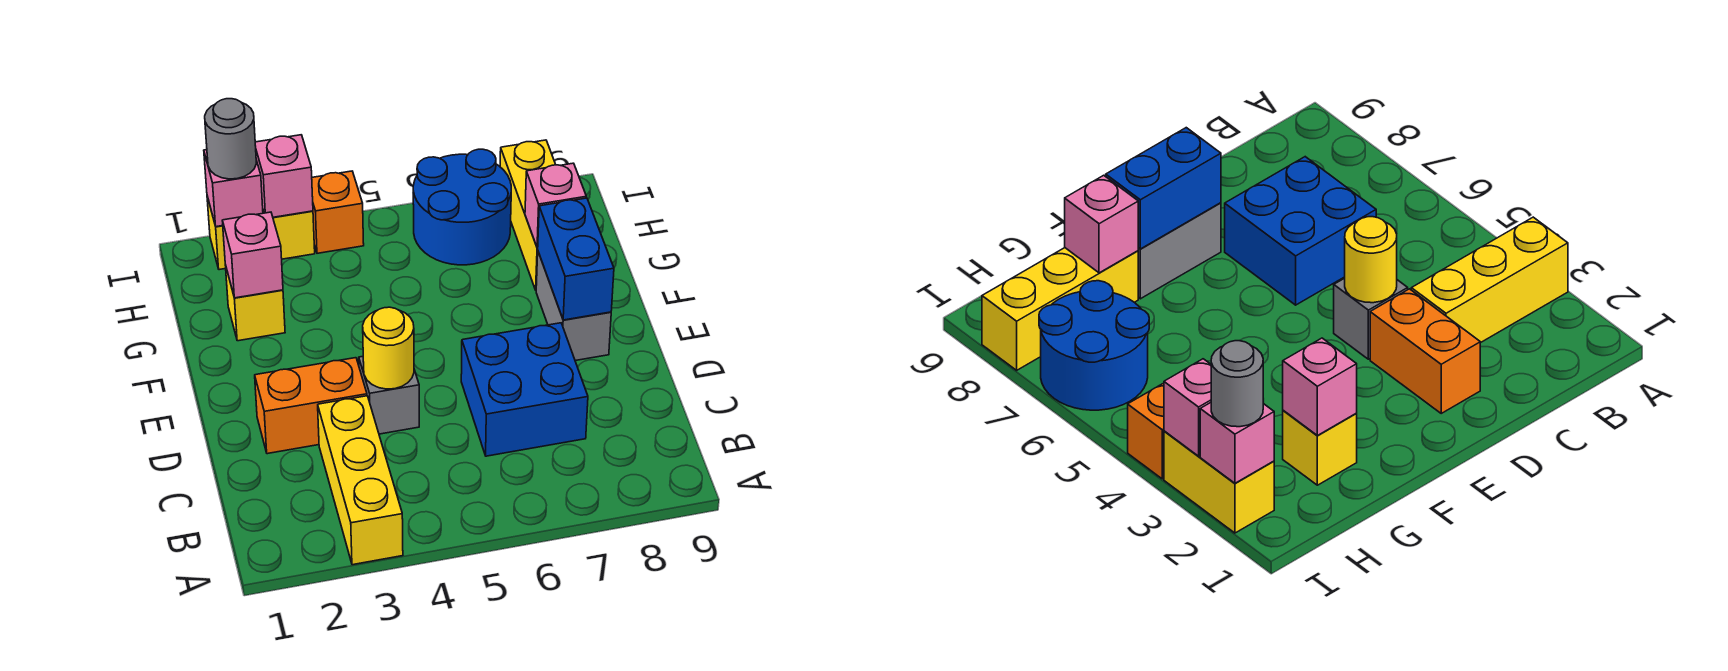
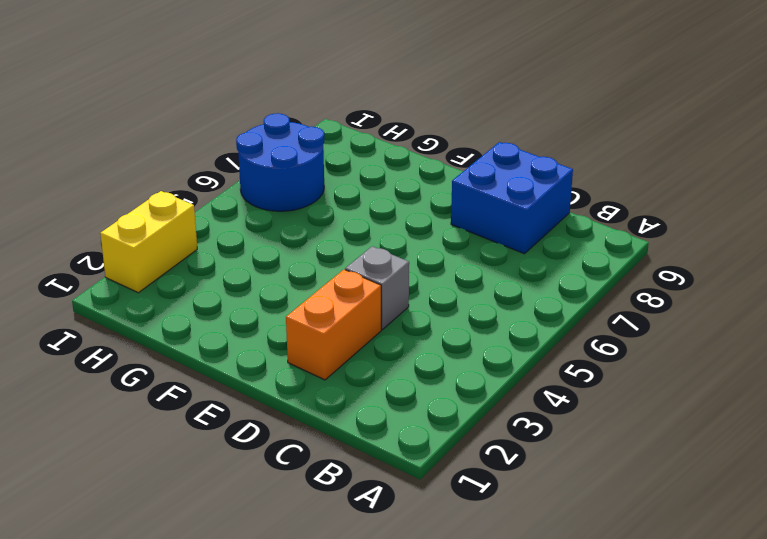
blue 2x2 brick [451,142,573,254] -> blue 2x2 brick moved to [461,323,588,456]
none -> yellow 1x3 brick [318,396,403,565]
none -> grey 1x2 brick [536,252,611,361]
none -> yellow 1x1 brick [226,268,285,341]

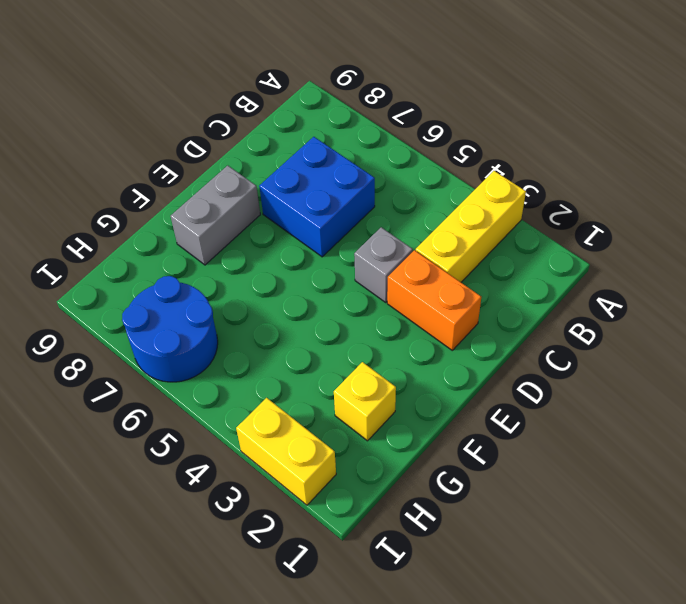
none -> yellow 1x3 brick [500,140,556,290]
none -> orange 1x1 brick [312,171,364,253]
none -> yellow 1x1 round brick [363,307,414,389]

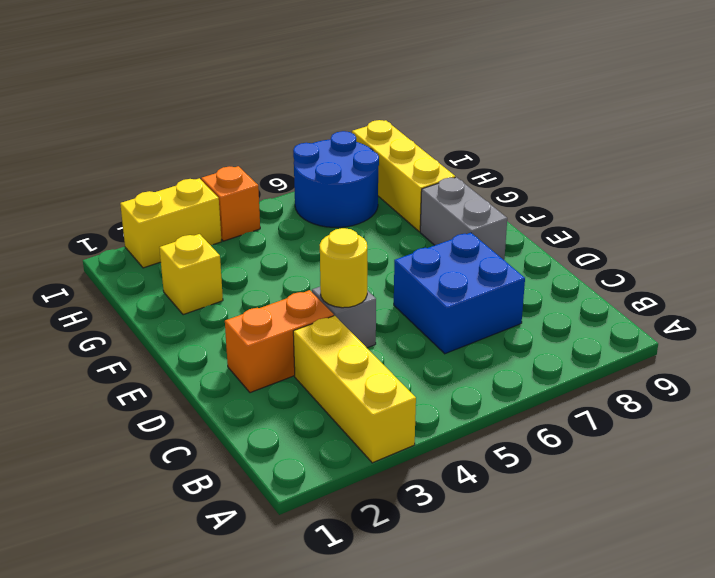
none -> blue 1x2 brick [538,198,614,320]
none -> pink 1x1 brick [222,212,283,298]
none -> pink 1x1 brick [525,163,586,248]

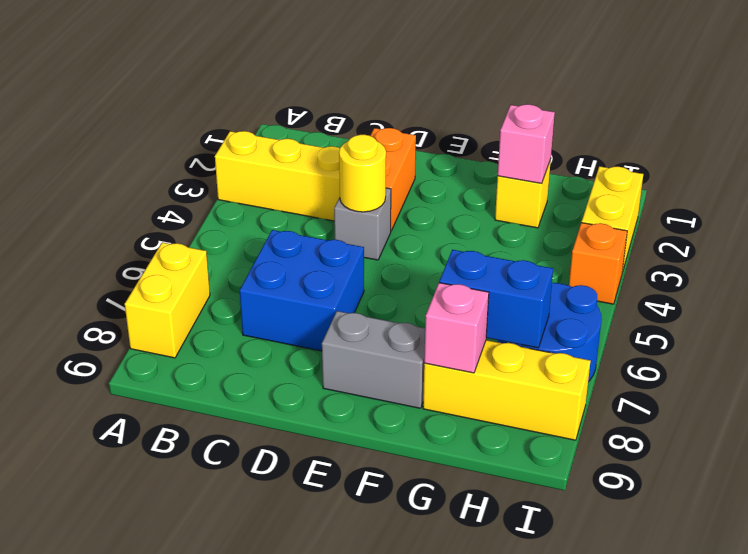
yellow 1x2 brick [125,242,210,358] -> none
blue 1x2 brick [439,250,553,348] -> blue 1x2 brick moved to [538,198,614,320]
none -> pink 1x1 brick [204,150,263,227]
none -> pink 1x1 brick [255,135,313,217]
none -> grey 1x1 round brick [205,99,256,179]

